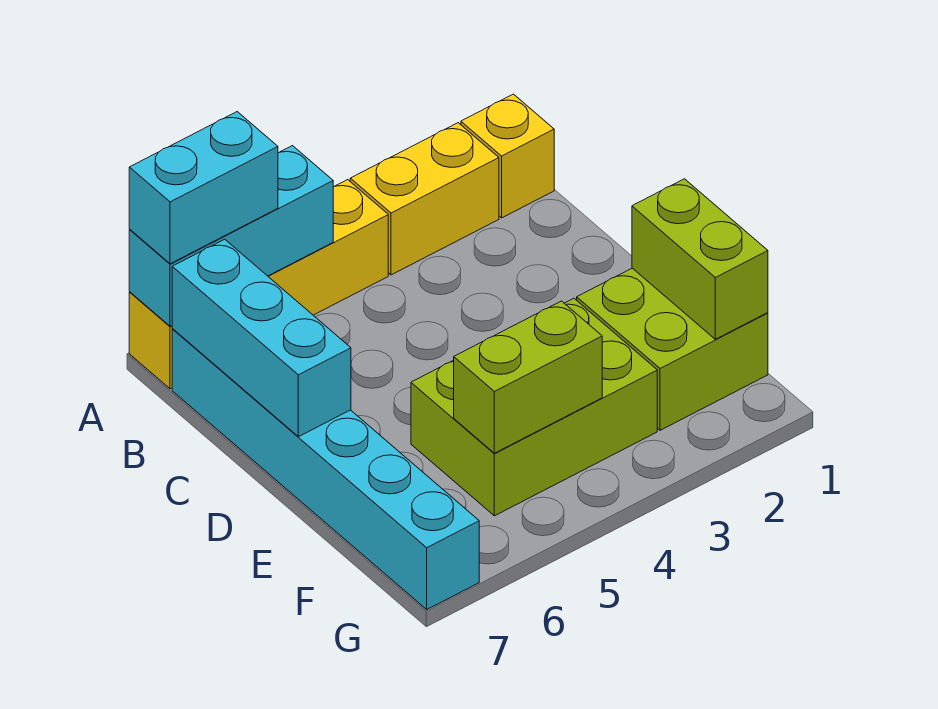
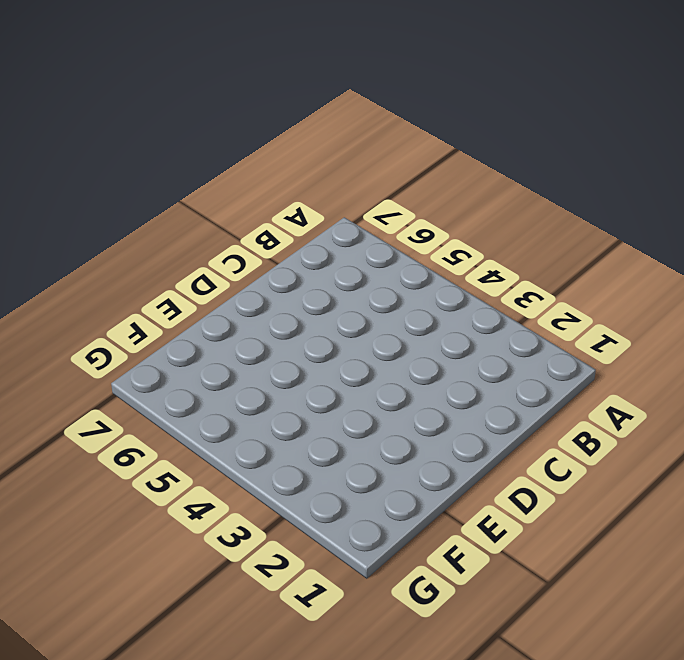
none -> yellow 1x1 brick [461,94,554,218]
none -> yellow 1x2 brick [350,123,499,275]

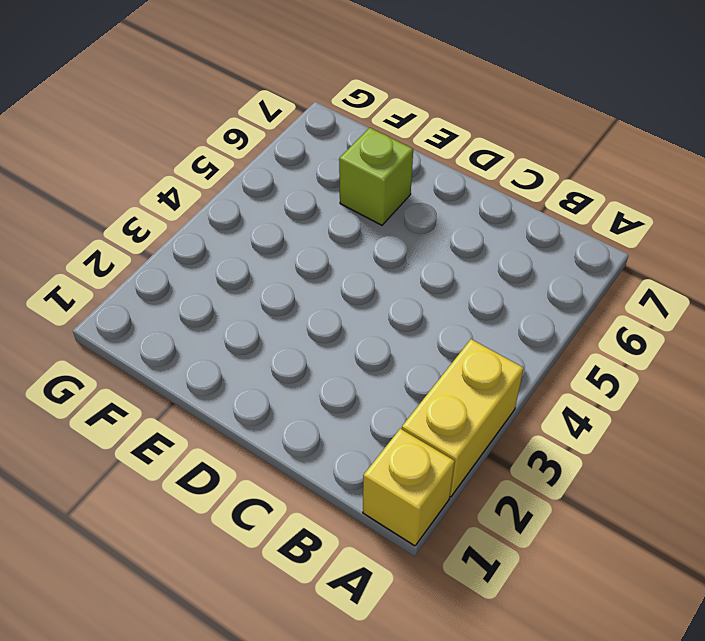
lime 1x1 brick [339,128,413,225] -> none
none -> yellow 1x4 brick [129,180,388,389]
none -> cyan 1x6 brick [172,329,479,609]

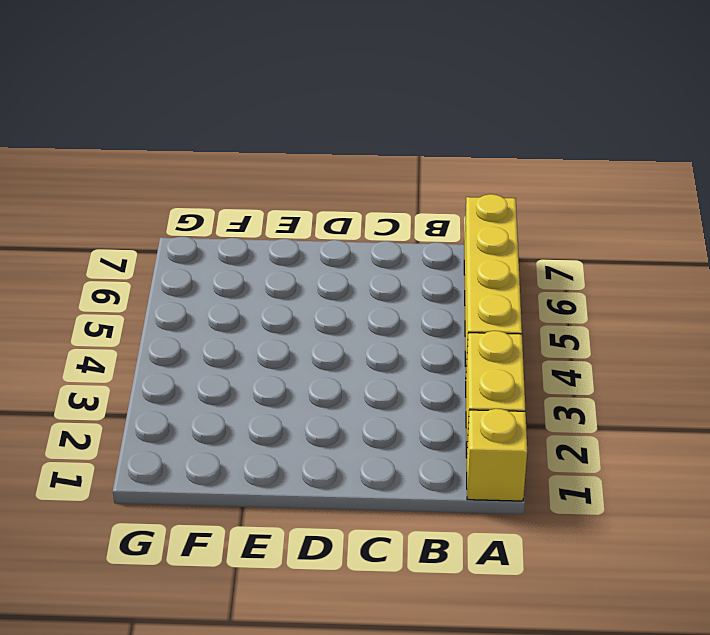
none -> cyan 1x6 brick [172,329,479,609]
none -> lime 2x2 brick [577,268,768,430]

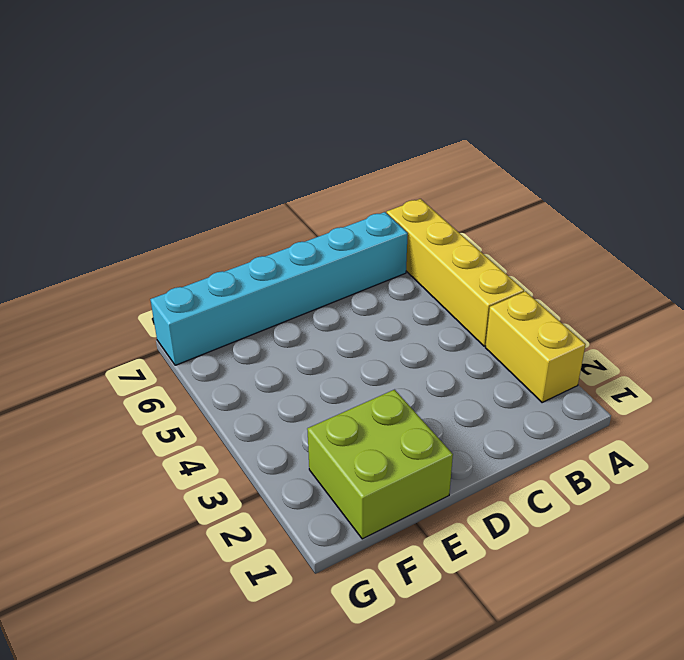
none -> yellow 1x1 brick [461,94,554,218]
none -> lime 2x3 brick [411,298,657,516]

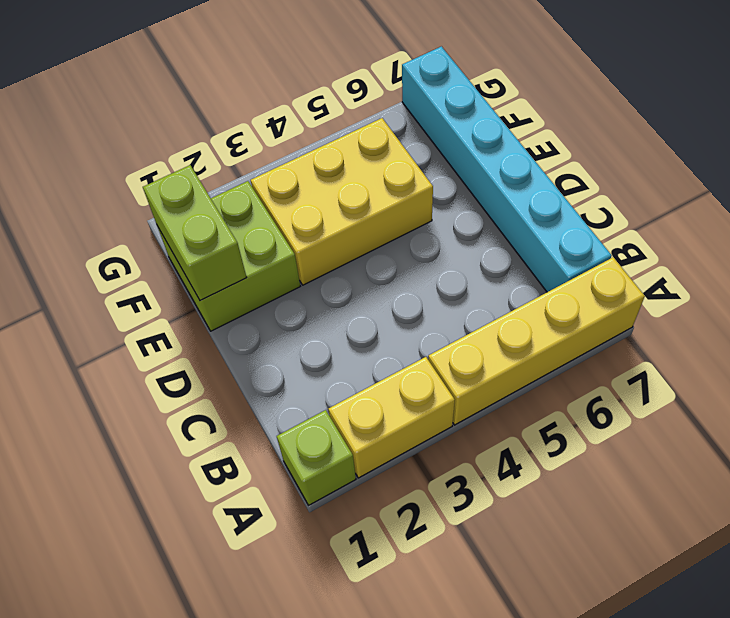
lime 1x1 brick [277,410,356,505] -> yellow 1x1 brick [461,94,554,218]
yellow 2x3 brick [251,118,433,285] -> lime 2x3 brick [411,298,657,516]
none -> cyan 1x3 brick [129,146,333,326]
none -> cyan 1x3 brick [172,239,351,437]

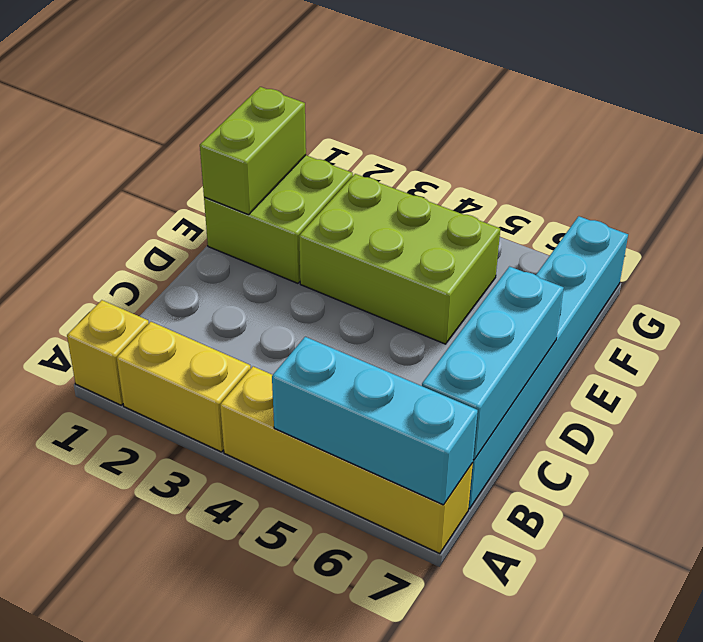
none -> lime 1x2 brick [454,301,602,453]
none -> cyan 1x2 brick [129,112,278,264]

